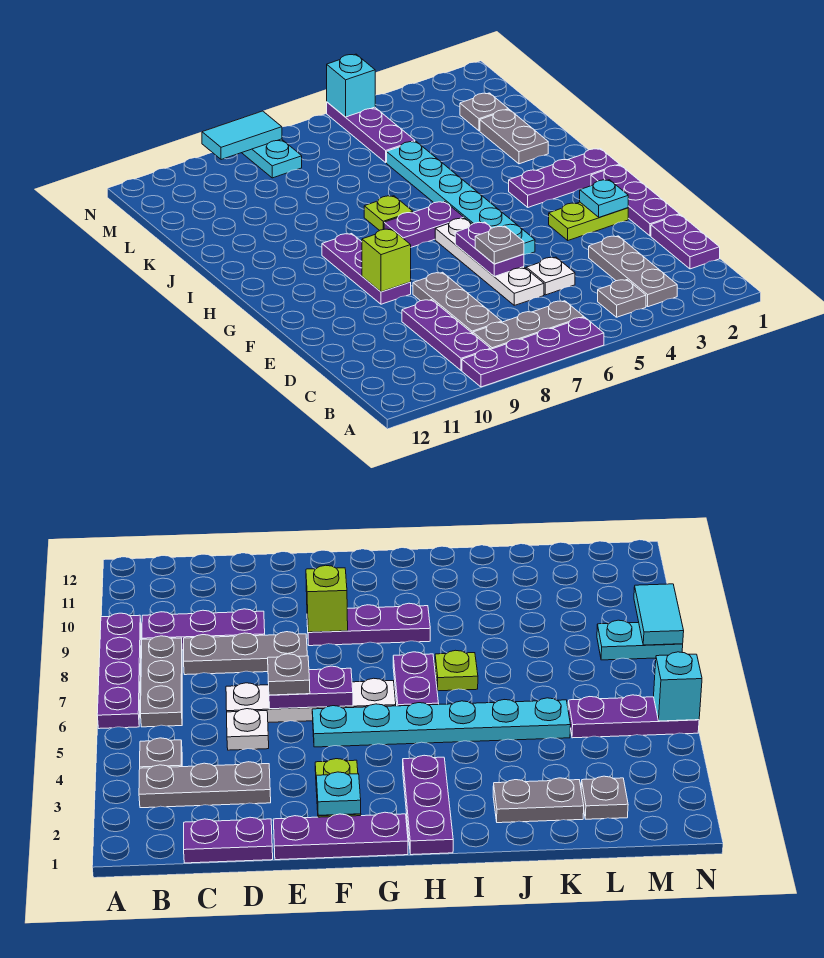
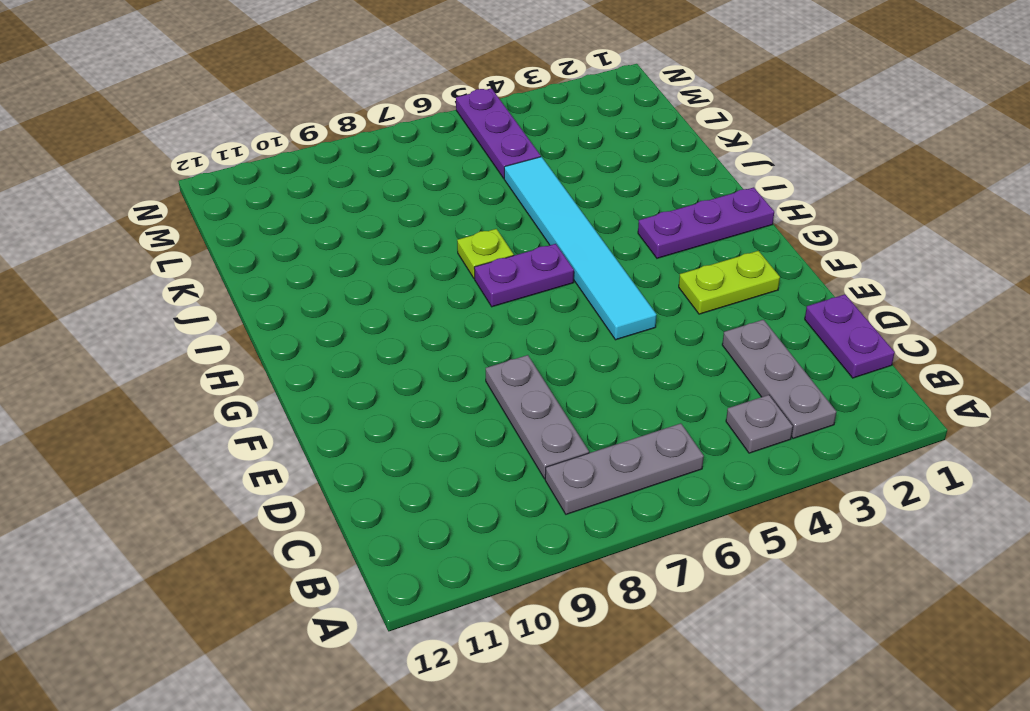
cyan 1x6 tile [504,157,657,340] -> cyan 1x6 plate [387,142,535,255]
none -> purple 1x4 plate [462,317,604,387]
none -> purple 1x3 plate [402,300,491,370]
none -> white 1x1 plate [526,257,575,295]

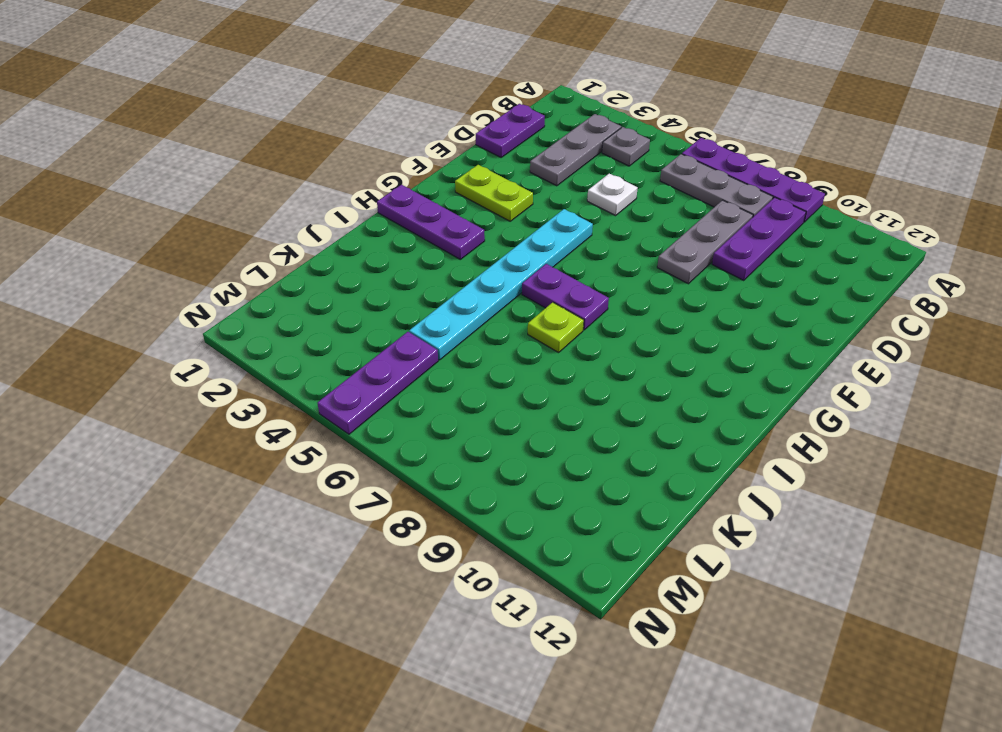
none -> white 1x4 plate [435,218,544,305]
none -> purple 1x3 plate [591,165,680,236]
none -> purple 1x3 plate [322,234,411,304]

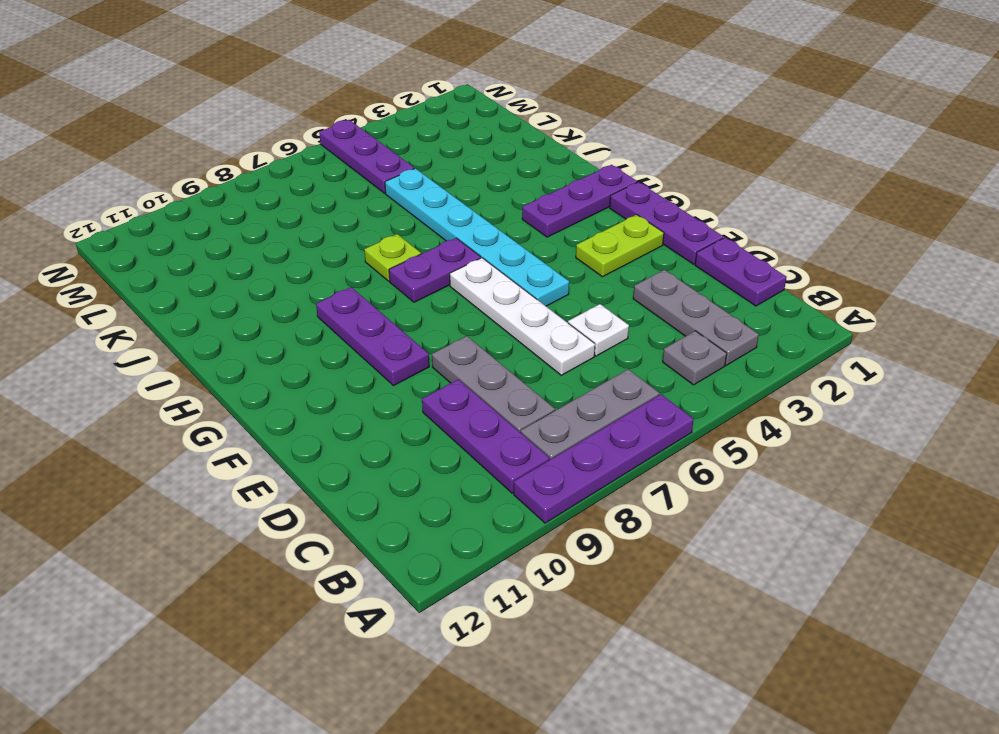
none -> grey 1x2 plate [480,110,548,164]
none -> grey 1x1 plate [460,93,509,131]
none -> cyan 1x2 plate [242,139,302,178]

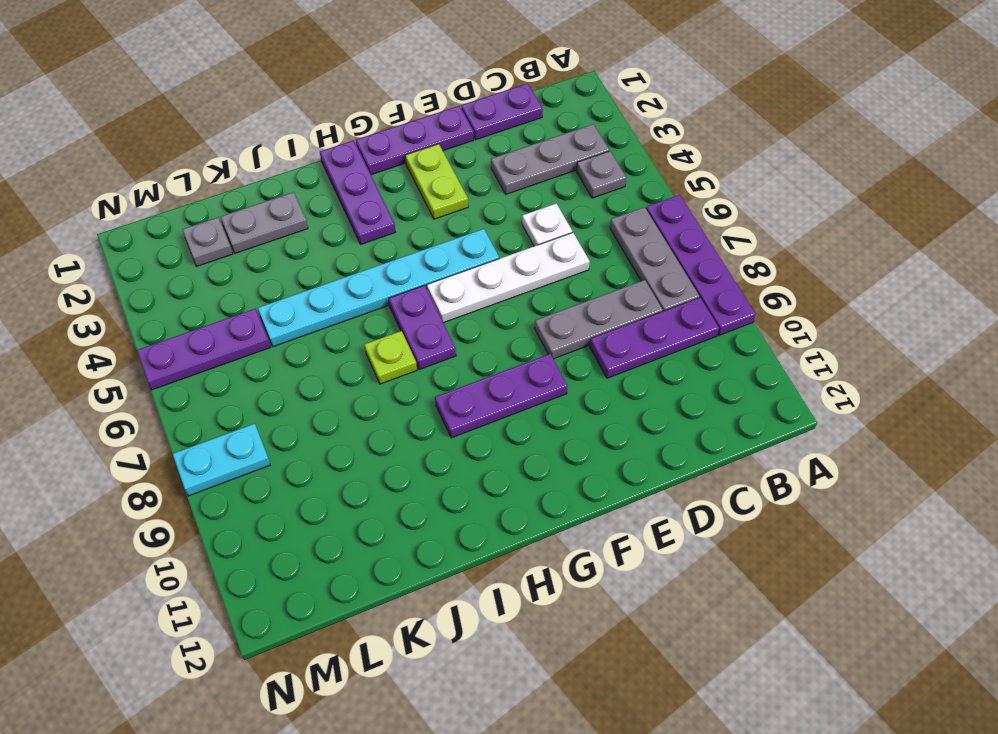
none -> purple 1x2 plate [455,222,524,276]
none -> cyan 1x1 plate [580,180,628,217]
none -> lime 1x1 brick [362,229,411,292]

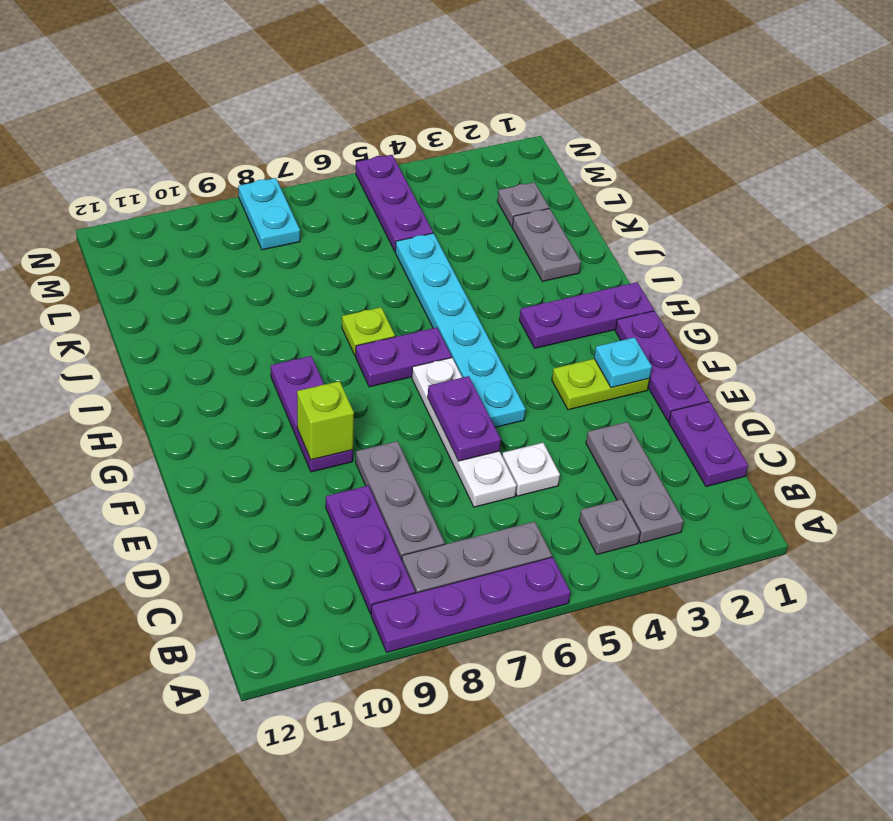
none -> cyan 1x1 brick [327,54,375,117]
none -> cyan 1x2 tile [202,111,282,160]
none -> grey 1x1 plate [475,226,524,264]

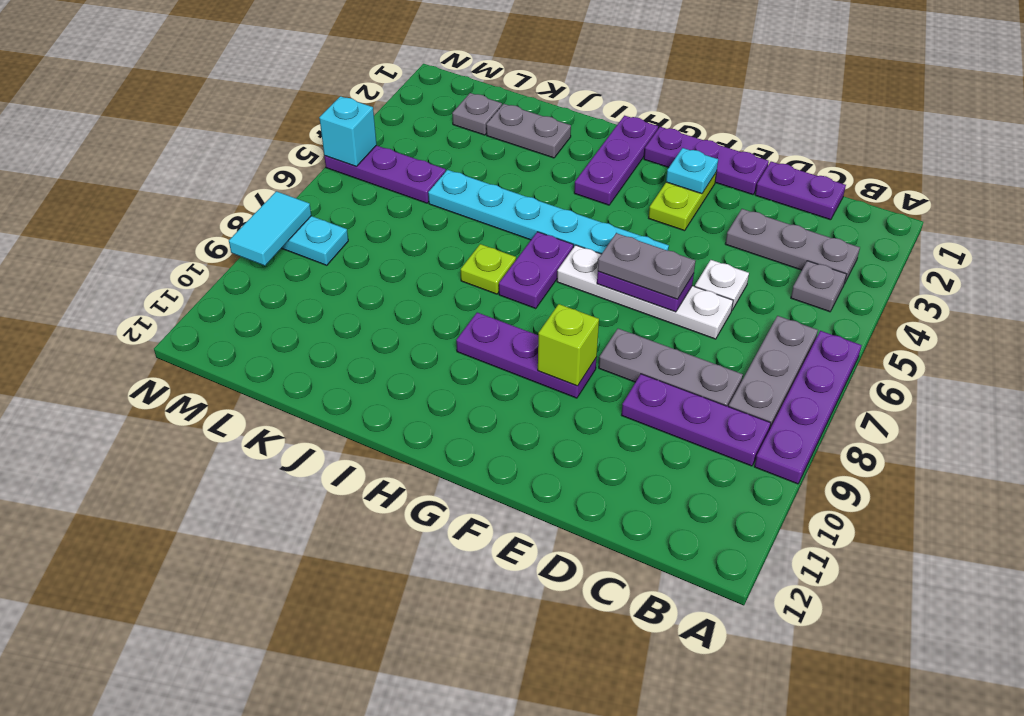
grey 1x2 plate [598,233,696,299] -> grey 1x1 plate [475,226,524,264]

